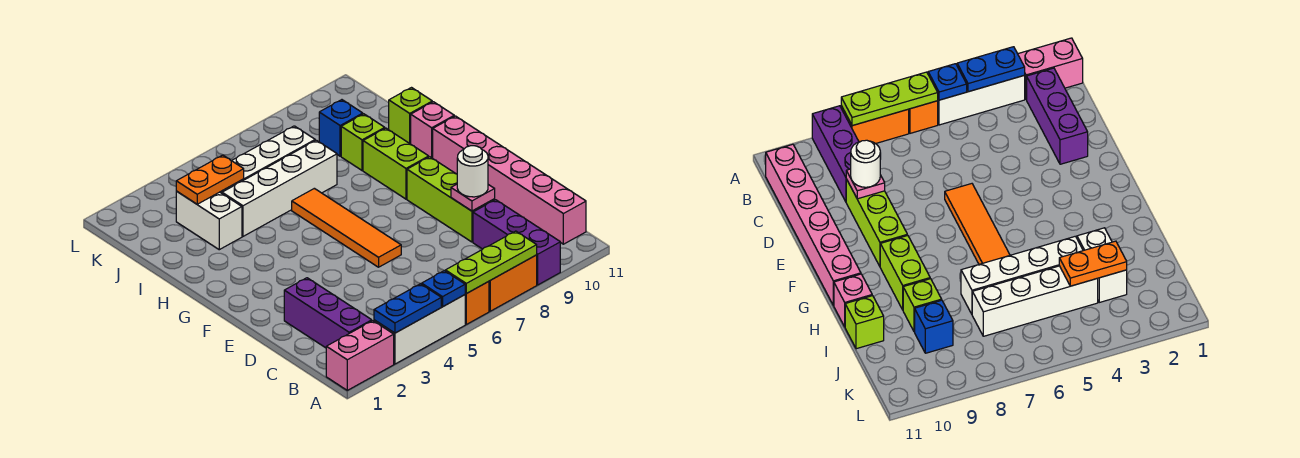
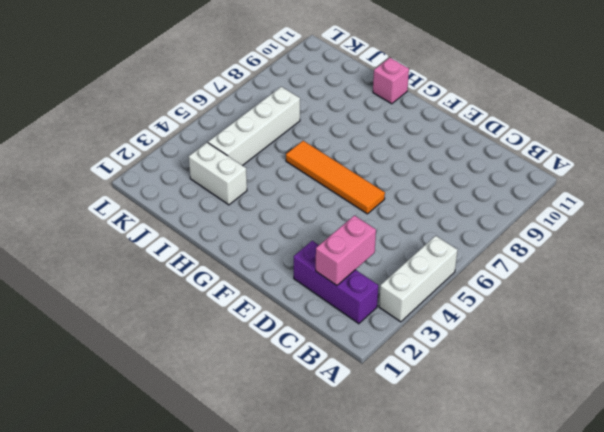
pink 1x2 brick [316,215,376,285] -> pink 1x2 brick moved to [326,321,394,390]
none -> orange 1x1 brick [465,281,489,324]
none -> orange 1x2 brick [489,255,537,311]
none -> purple 1x3 brick [473,200,560,285]

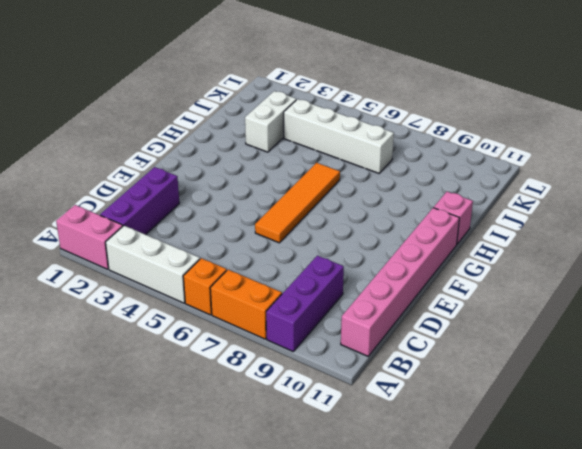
none -> lime 1x3 brick [407,157,495,242]
none -> lime 1x2 brick [363,128,429,199]
none -> white 1x4 brick [222,140,337,236]

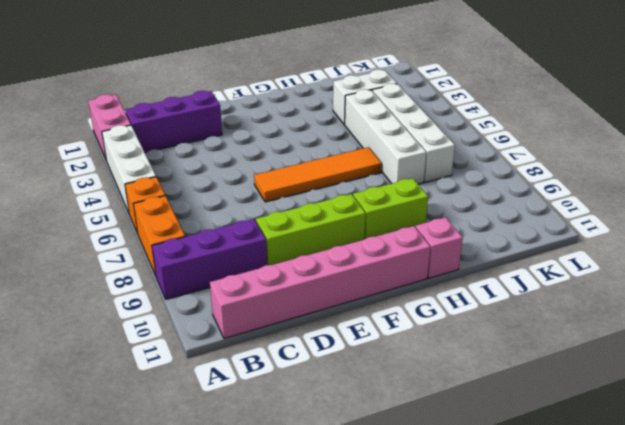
none -> lime 1x1 brick [341,114,385,170]
none -> lime 1x1 brick [389,88,432,144]
none -> blue 1x1 brick [319,100,363,156]

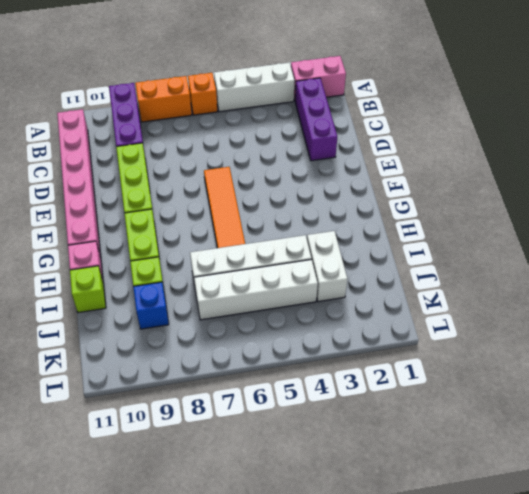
none -> blue 1x2 plate [374,284,441,333]
none -> blue 1x1 plate [422,271,465,307]
none -> lime 1x3 plate [445,231,537,294]

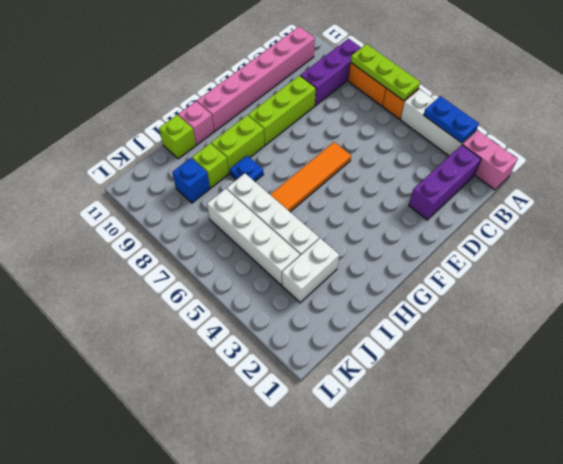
blue 1x1 plate [230,156,264,181] -> blue 1x1 plate moved to [422,271,465,307]
none -> pink 1x1 plate [451,184,495,211]
none -> orange 1x2 plate [176,155,244,204]
none -> white 1x1 round brick [457,146,488,197]

